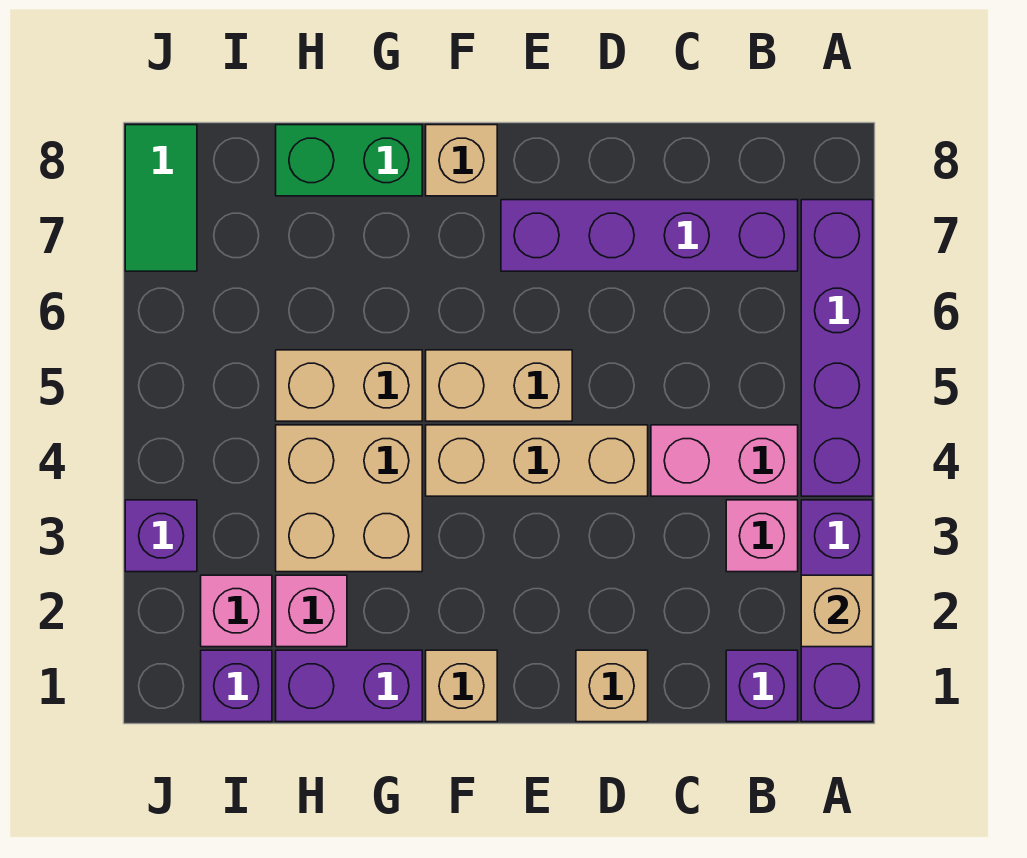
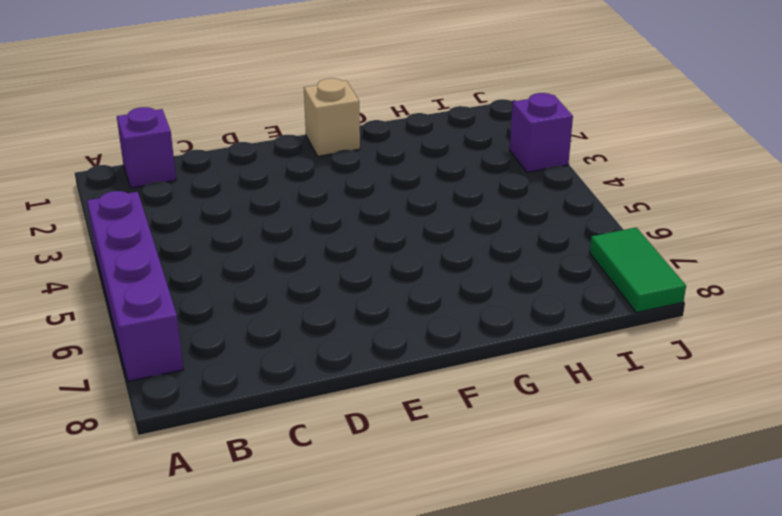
none -> purple 1x3 brick [801,500,873,722]
none -> pink 1x1 brick [726,500,798,572]
none -> pink 1x2 brick [651,425,798,496]

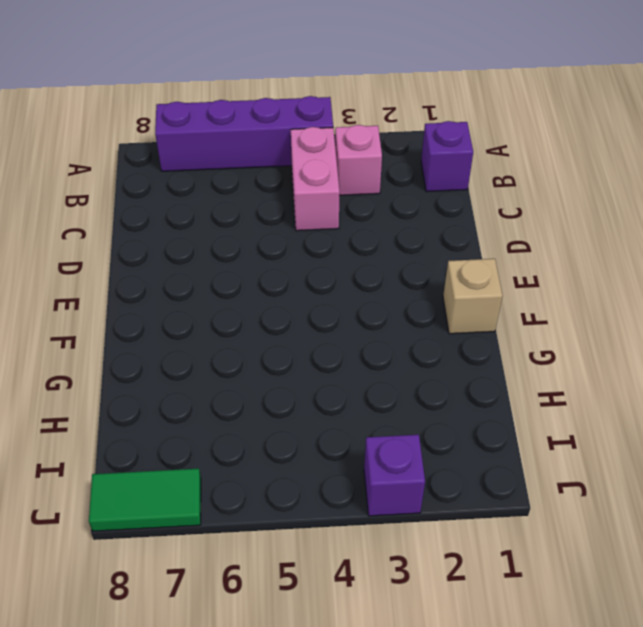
none -> purple 1x3 brick [801,500,873,722]
none -> purple 1x4 brick [501,200,798,271]
none -> tan 1x1 brick [576,650,648,722]

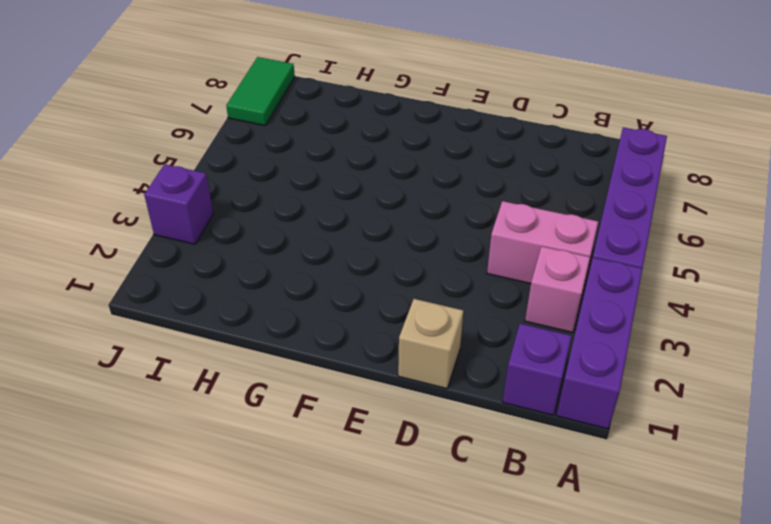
none -> purple 1x4 brick [501,200,798,271]
none -> tan 1x3 brick [426,425,648,496]
none -> tan 1x2 brick [426,350,572,421]

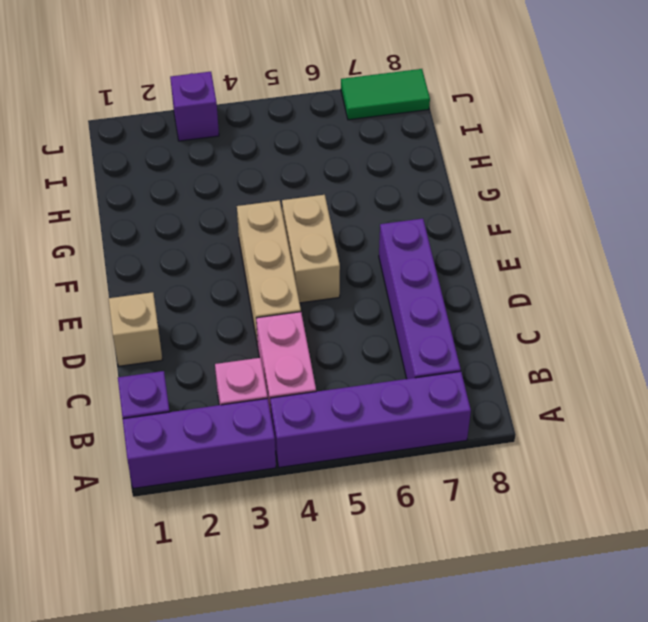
none -> tan 1x1 brick [426,650,497,722]
none -> tan 1x1 brick [426,125,497,196]
none -> purple 1x2 brick [276,650,422,722]

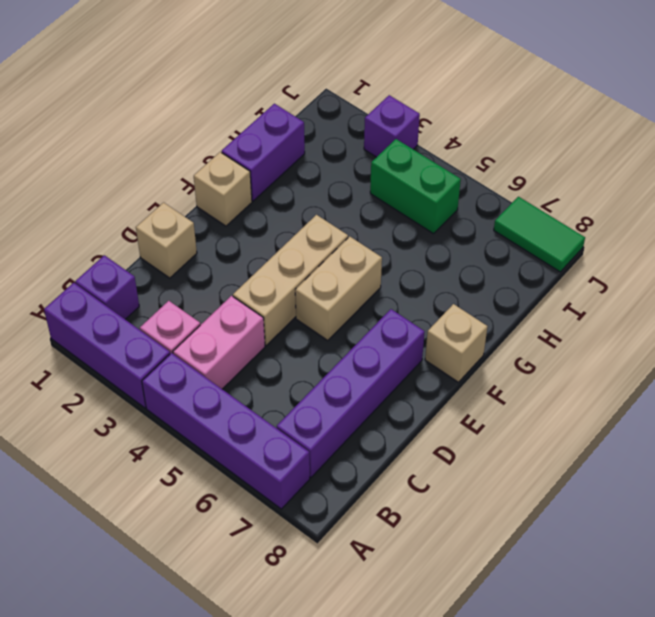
green 1x2 brick [370,139,461,234] -> green 1x2 brick turned to [276,125,422,196]
none -> tan 2x2 brick [276,425,422,572]
none -> tan 1x2 brick [276,350,422,421]
none -> pink 1x1 brick [276,575,347,647]

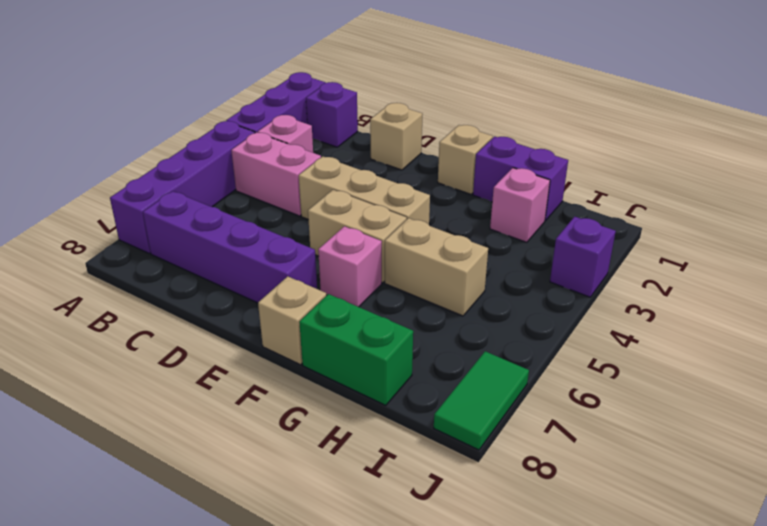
pink 1x1 brick [318,226,382,307] -> pink 1x1 brick moved to [201,575,272,647]
none -> tan 2x2 brick [276,425,422,572]
none -> purple 1x1 brick [201,650,272,722]
none -> tan 1x1 brick [801,575,873,647]

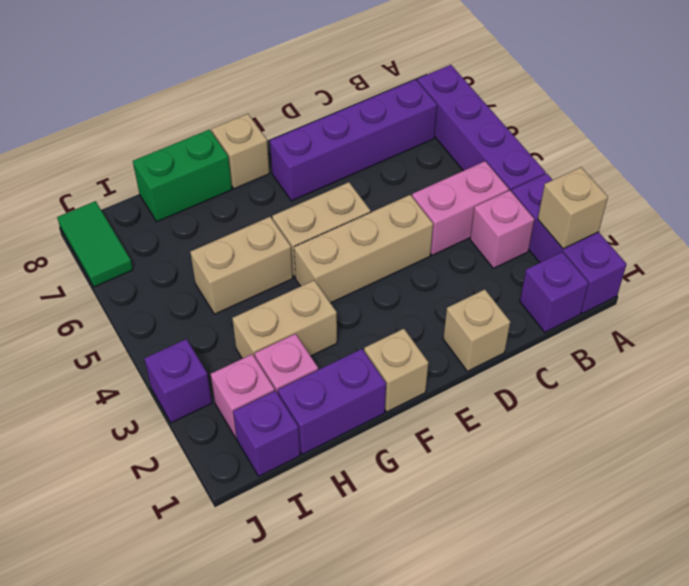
tan 1x2 brick [232,280,337,359] -> tan 2x2 brick [276,425,422,572]

